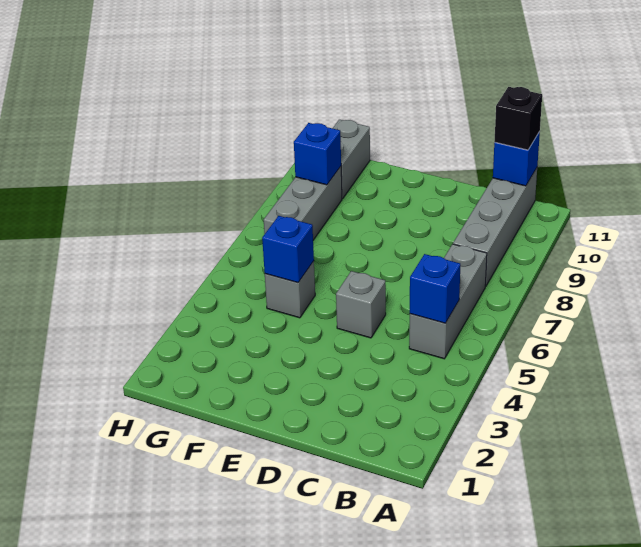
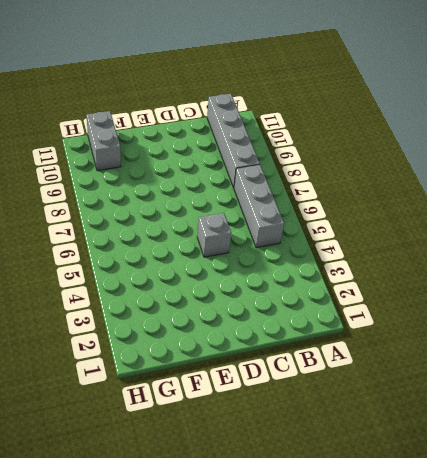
none -> grey 1x1 brick [265,261,315,318]
none -> grey 1x3 brick [264,167,342,240]

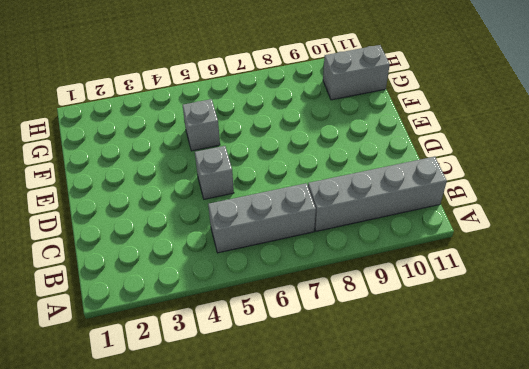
none -> grey 1x3 brick [264,167,342,240]
none -> blue 1x1 brick [410,254,460,323]

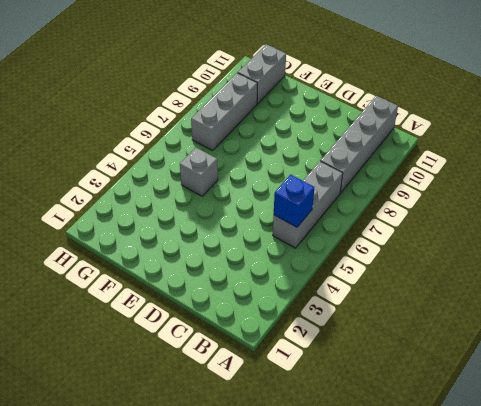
none -> grey 1x1 brick [336,271,386,338]
none -> blue 1x1 brick [493,132,540,186]

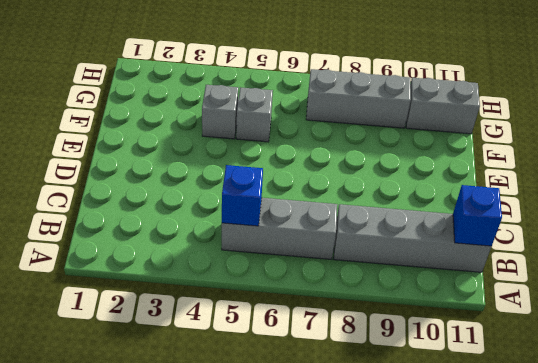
grey 1x1 brick [202,85,238,139] -> grey 1x1 brick moved to [336,271,386,338]
none -> blue 1x1 brick [262,216,314,283]
none -> blue 1x1 brick [294,123,341,185]

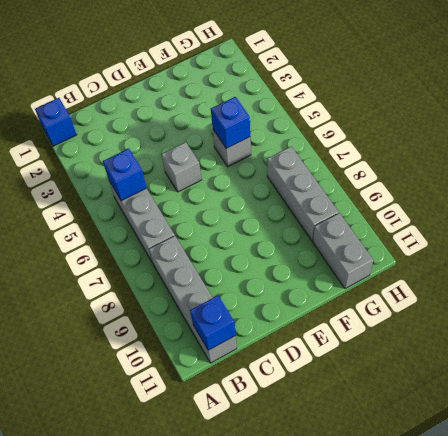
blue 1x1 brick [35,98,77,146] -> blue 1x1 brick moved to [294,123,341,185]
none -> black 1x1 brick [494,87,542,150]

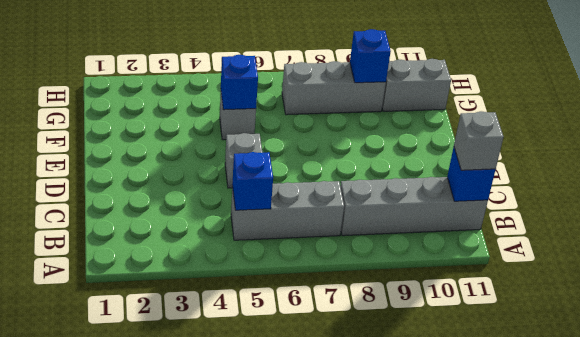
grey 1x1 brick [454,111,504,170] -> black 1x1 brick [494,87,542,150]

